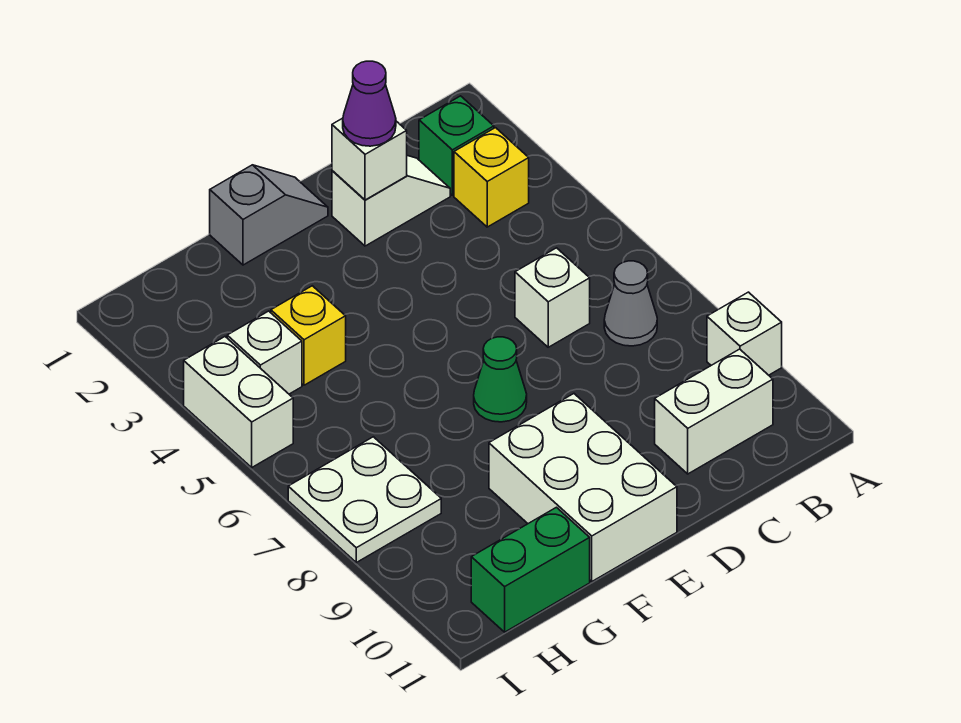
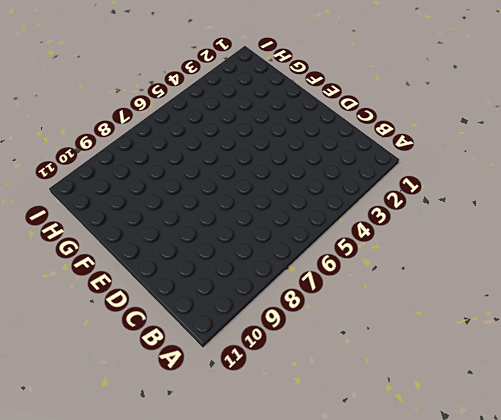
none -> white 1x1 brick [707,292,782,375]
none -> green 1x1 brick [419,96,494,195]
none -> yellow 1x1 brick [454,128,529,227]

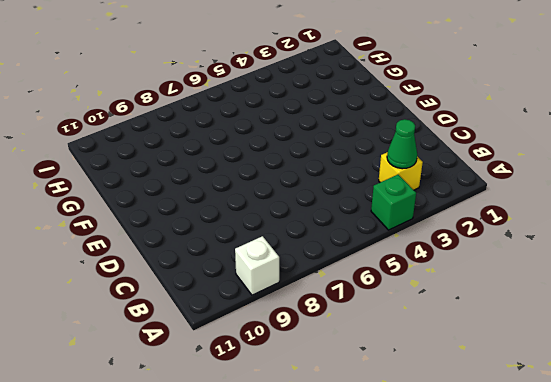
green 1x1 brick [371,175,416,230] -> green 1x1 brick moved to [419,96,494,195]
green 1x1 cone [387,119,417,169] -> green 1x1 cone moved to [474,337,527,422]
none -> grey 1x1 cone [604,261,657,346]
none -> white 1x2 brick [655,349,773,474]
none -> white 1x2 slope [332,156,450,246]

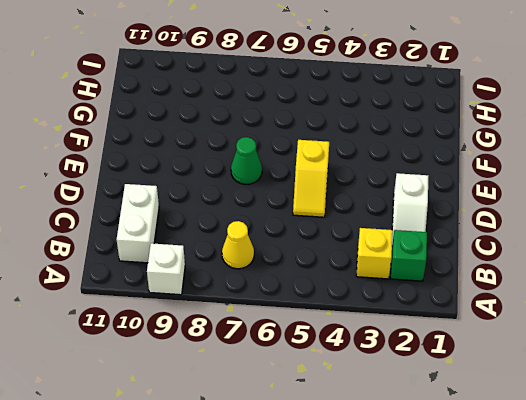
yellow 1x1 cone [222,221,254,269] -> grey 1x1 cone [604,261,657,346]
yellow 1x2 slope [293,140,329,217] -> none
none -> white 1x1 brick [515,248,590,347]
none -> grey 1x2 slope [210,165,328,265]
none -> white 2x3 brick [489,394,677,581]

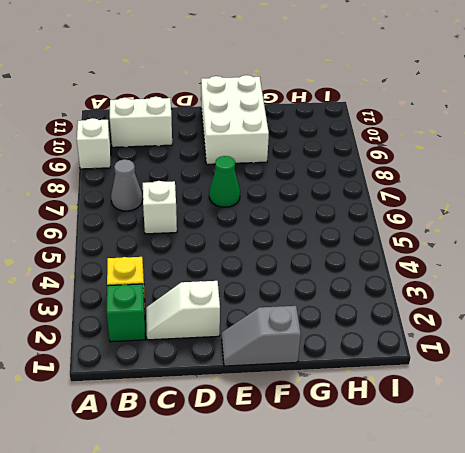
none -> yellow 1x1 brick [271,286,346,385]
none -> green 1x2 brick [471,507,590,632]
none -> white 1x1 brick [227,311,302,394]

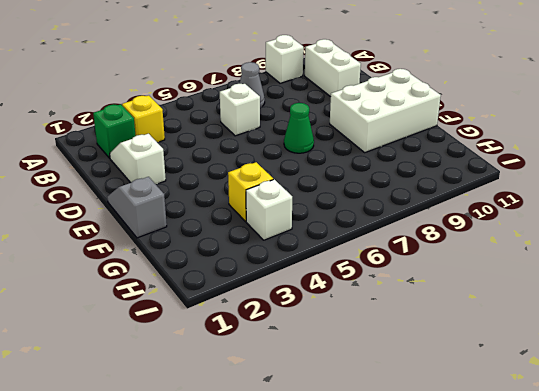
none -> green 1x2 brick [471,507,590,632]
none -> white 2x2 plate [288,437,441,562]
none -> white 1x2 brick [184,337,293,467]

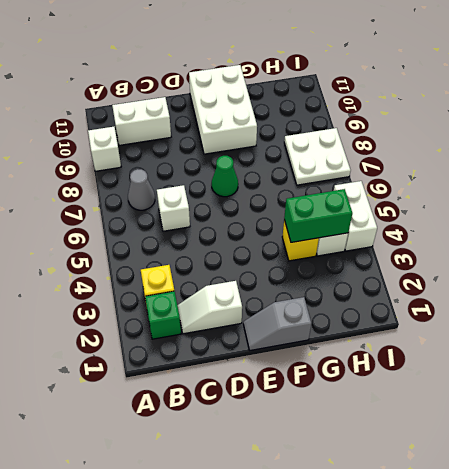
green 1x2 brick [284,189,352,242] -> green 1x2 brick moved to [471,507,590,632]
none -> white 1x1 brick [332,118,407,200]
none -> purple 1x1 cone [343,61,396,146]

